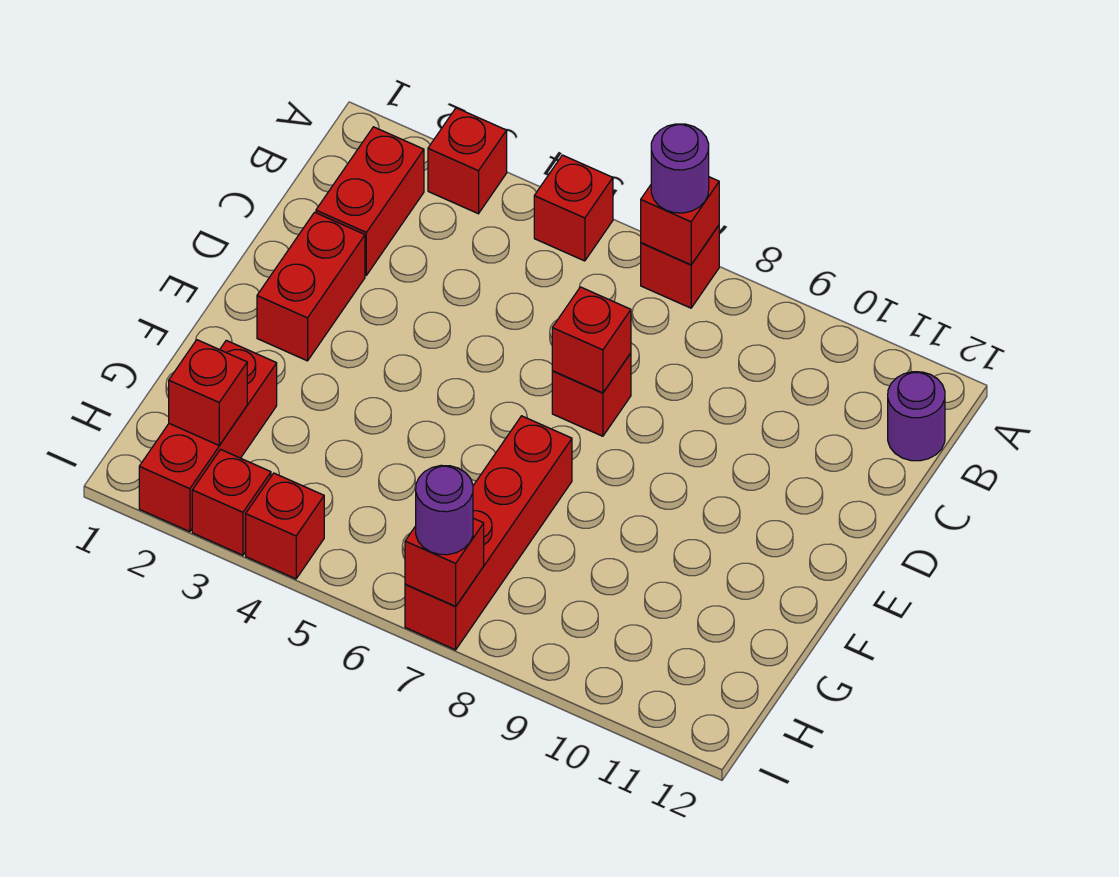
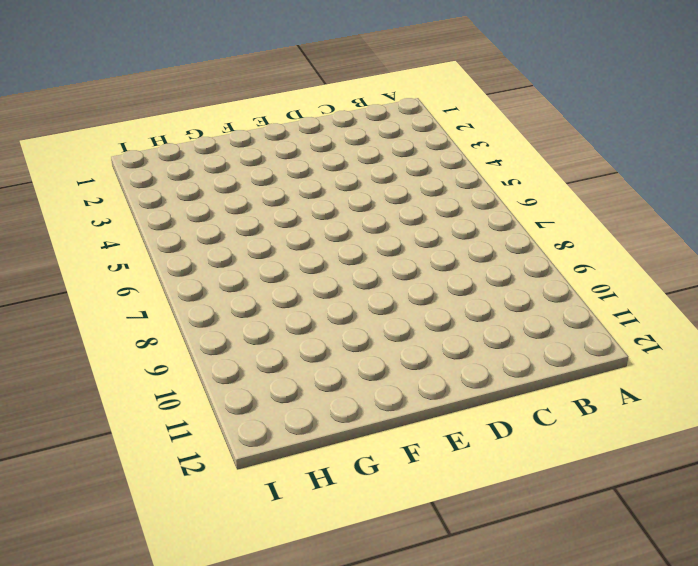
none -> red 1x1 brick [428,108,507,214]
none -> red 1x1 brick [534,155,613,261]
none -> red 1x1 brick [641,226,719,308]

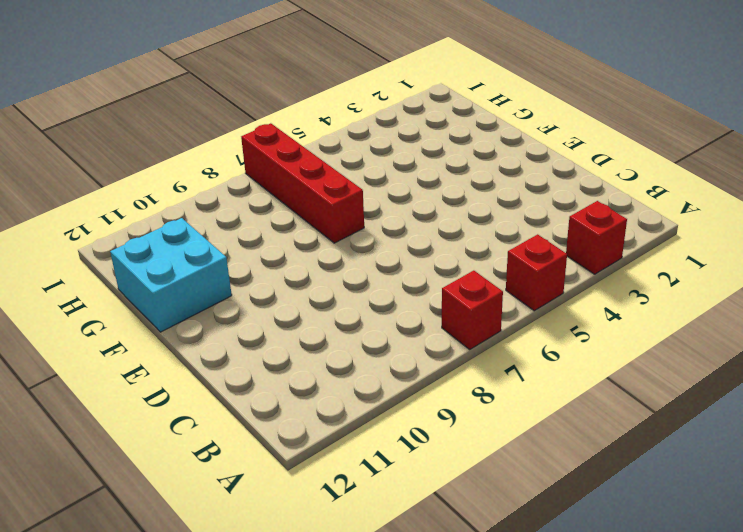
cyan 2x2 brick [110,218,232,332] -> none
none -> red 1x2 brick [316,127,424,275]
none -> purple 1x1 round brick [888,372,945,461]
none -> red 1x2 brick [257,212,365,361]

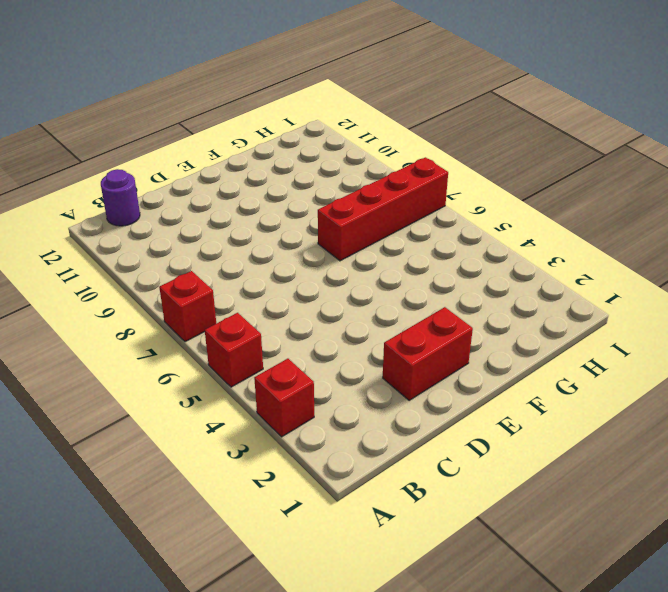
none -> red 1x2 brick [316,127,424,275]
none -> red 1x1 brick [552,353,631,436]
none -> red 1x3 brick [139,340,277,532]

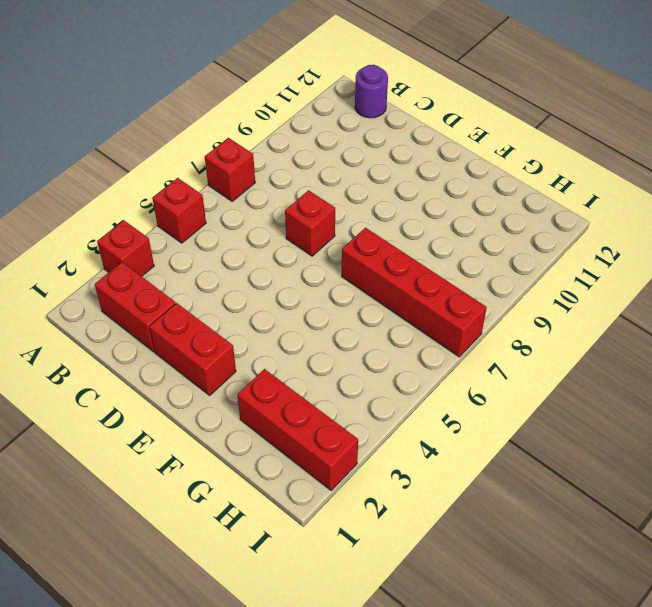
none -> red 1x1 brick [192,449,271,555]
none -> red 1x1 brick [246,473,324,579]
none -> red 1x1 brick [641,177,719,265]

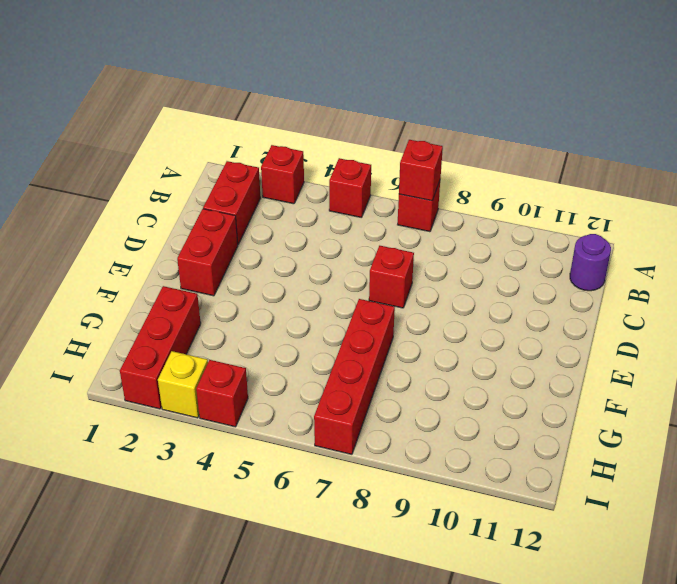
yellow 1x1 brick [158,351,208,418] -> red 1x1 brick [192,449,271,555]
none -> red 1x1 brick [552,287,631,393]
none -> red 1x1 brick [169,340,247,445]
none -> red 1x1 brick [405,518,484,606]

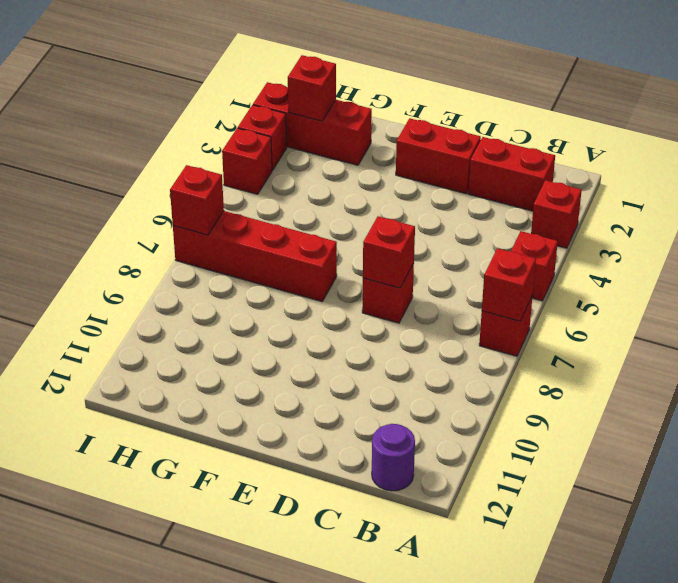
none -> purple 1x1 round brick [651,124,709,213]
none -> purple 1x1 round brick [416,465,473,555]

